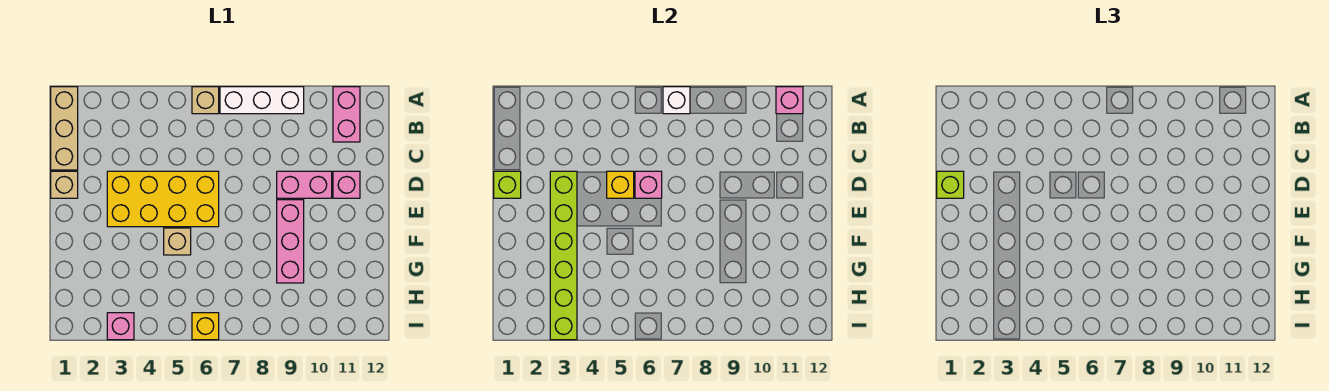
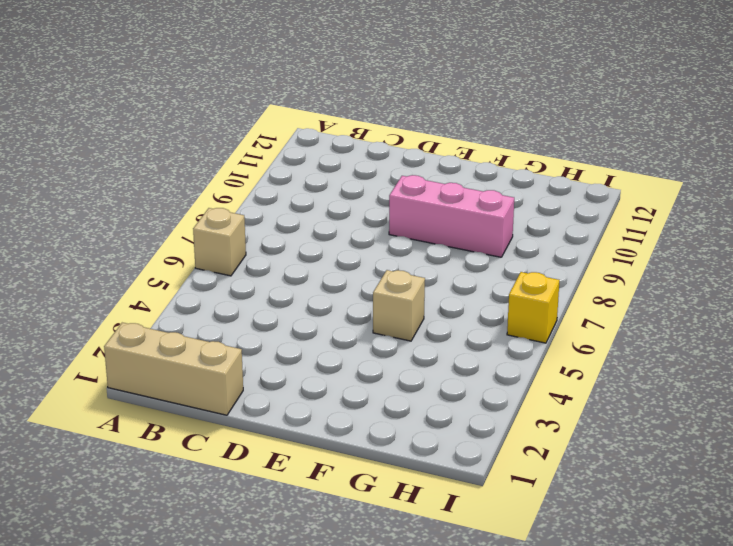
none -> white 1x3 brick [220,87,304,114]
none -> pink 1x2 brick [333,87,360,142]
none -> tan 1x1 brick [51,171,78,198]

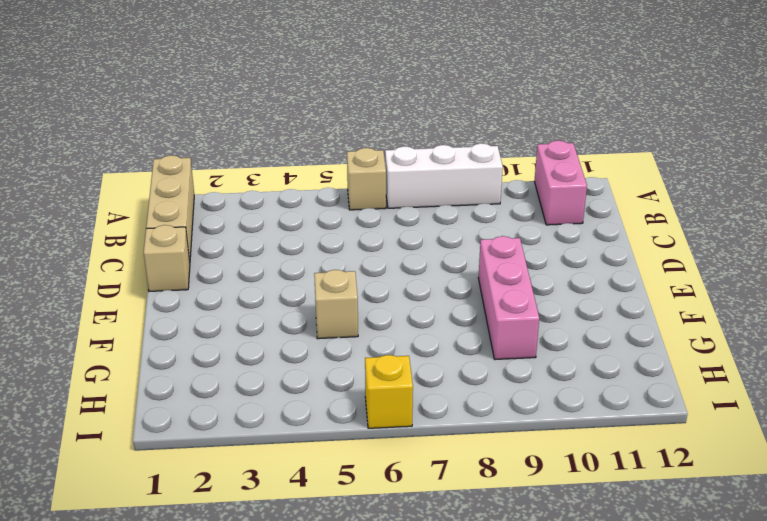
none -> yellow 2x4 brick [107,171,219,227]
none -> pink 1x2 brick [277,171,332,198]
none -> pink 1x1 brick [333,171,360,198]

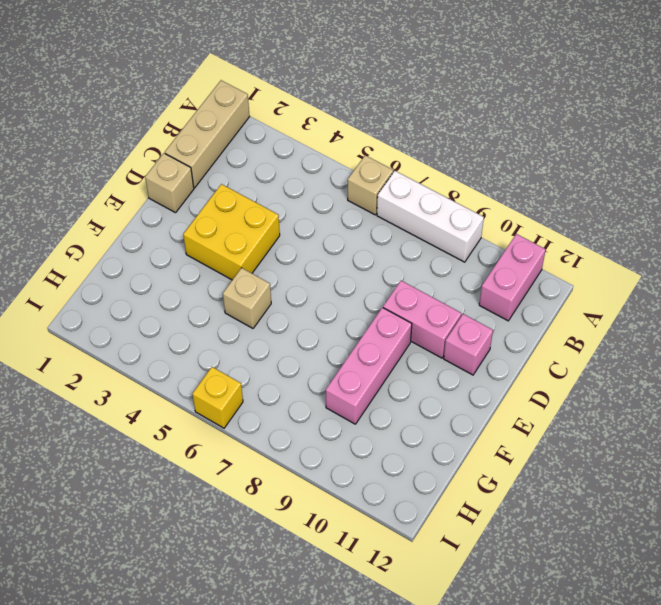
yellow 2x2 brick [183,184,280,280] -> yellow 2x4 brick [107,171,219,227]
none -> pink 1x1 brick [107,313,134,340]
none -> white 1x1 brick [663,87,690,114]
none -> pink 1x1 brick [776,87,803,114]

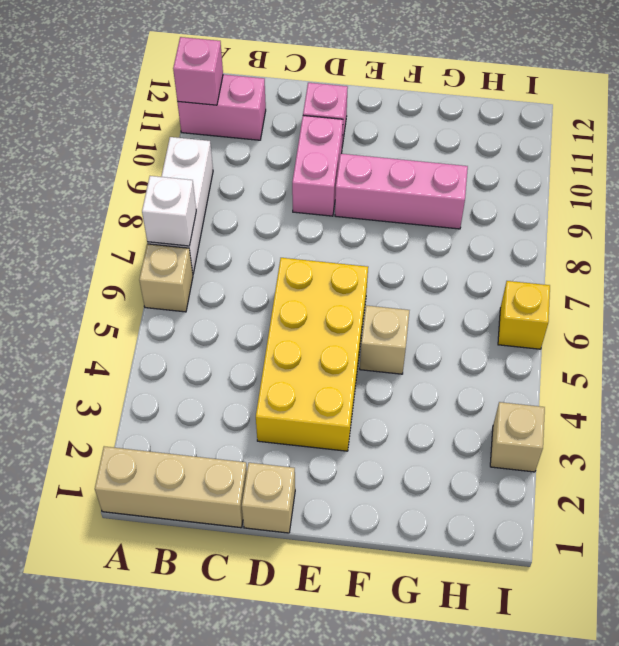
tan 1x1 brick [490,402,545,472] -> pink 1x1 brick [107,313,134,340]
none -> lime 1x1 brick [494,171,521,198]
none -> lime 1x6 brick [550,171,577,340]
none -> yellow 1x1 brick [607,171,634,198]

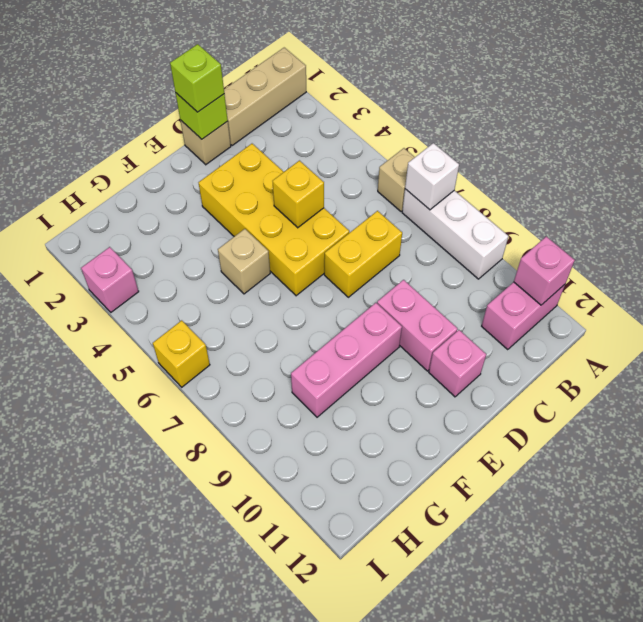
yellow 1x2 brick [324,211,402,297] -> none
none -> lime 1x6 brick [550,171,577,340]
none -> pink 1x1 brick [635,171,662,198]

